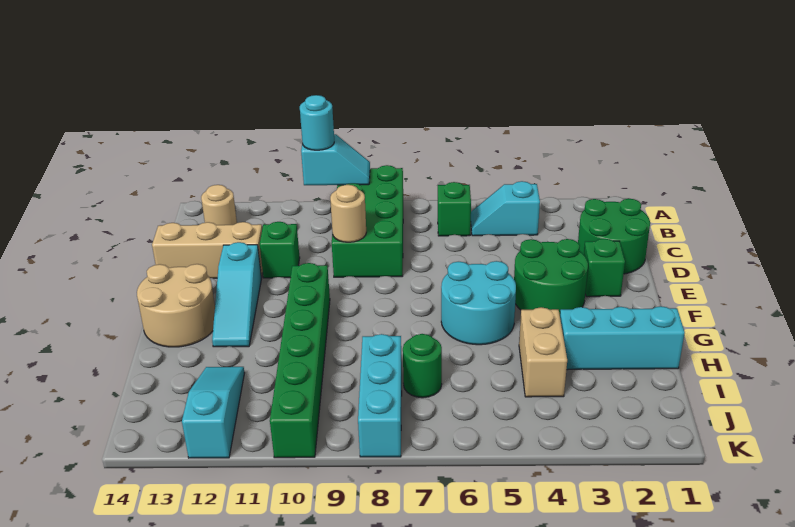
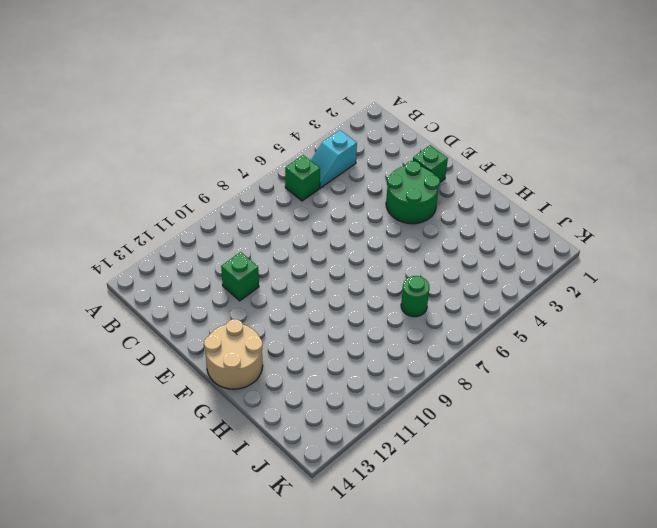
none -> green 2x4 brick [332,165,403,277]
none -> tan 1x1 round brick [201,185,237,225]
none -> green 2x2 round brick [578,199,650,274]

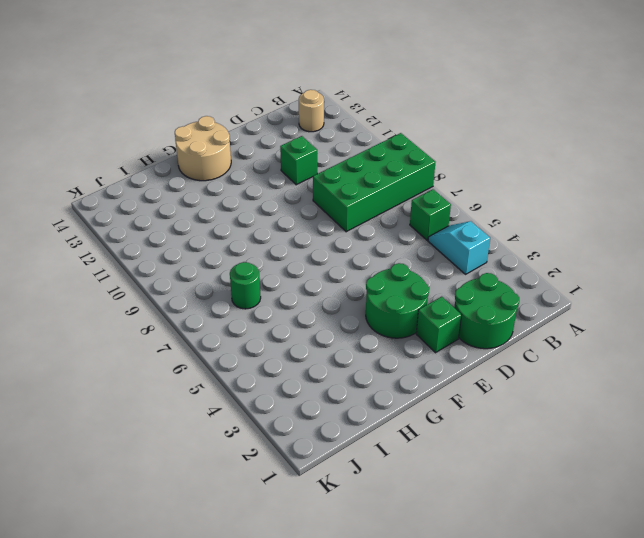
none -> tan 1x3 brick [152,222,263,278]
none -> cyan 1x3 slope [212,242,261,347]
none -> cyan 2x2 round brick [441,261,516,345]

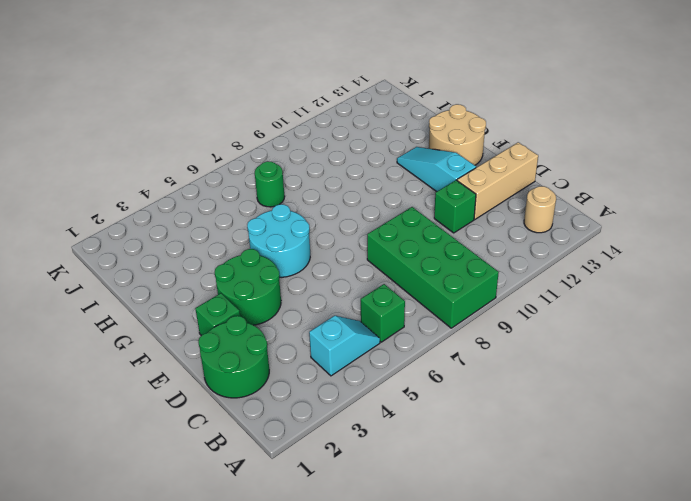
none -> green 1x6 brick [270,263,330,458]
none -> cyan 1x3 brick [560,306,685,370]
none -> tan 1x2 brick [519,307,567,397]

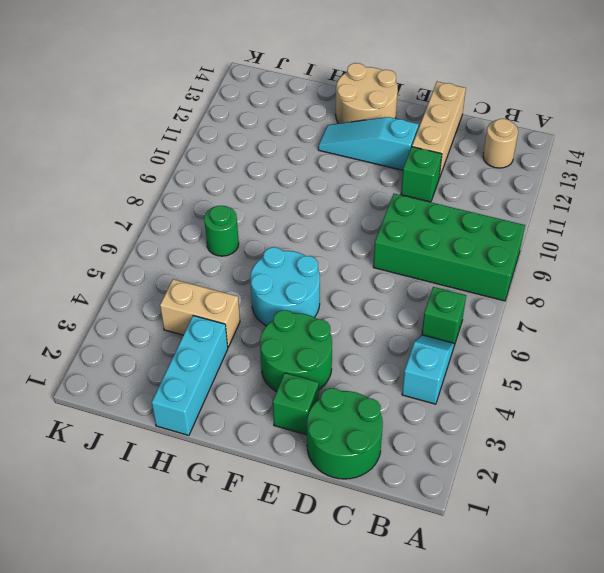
none -> green 1x6 brick [270,263,330,458]
none -> cyan 1x3 brick [358,334,402,457]
none -> cyan 1x3 slope [182,367,244,458]

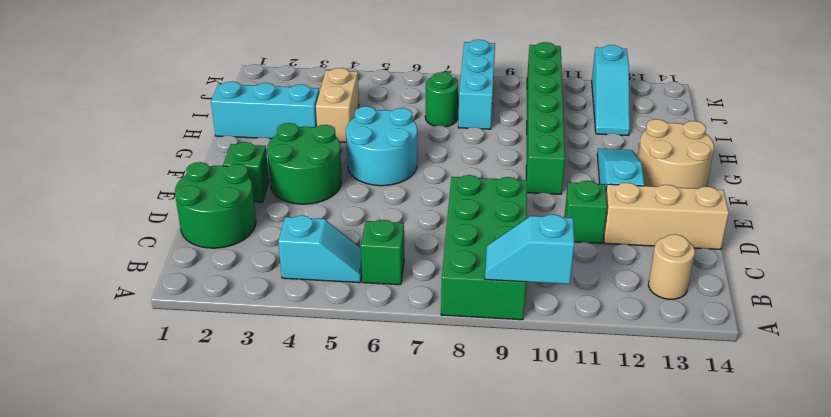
none -> tan 1x1 round brick [330,185,366,242]
none -> cyan 1x1 round brick [300,95,334,150]

